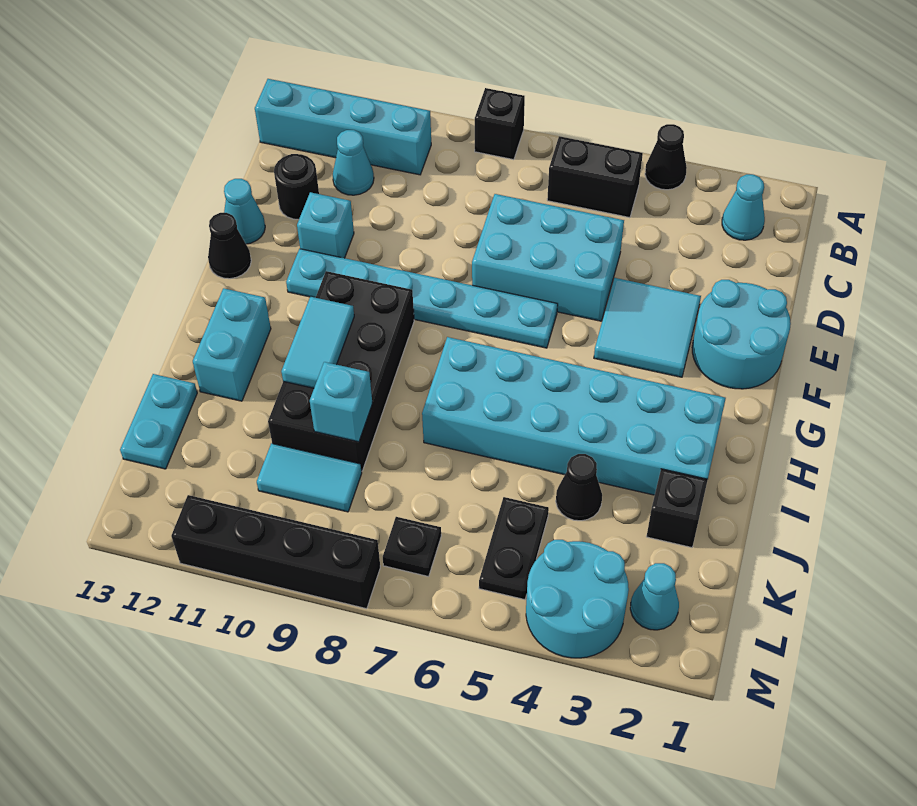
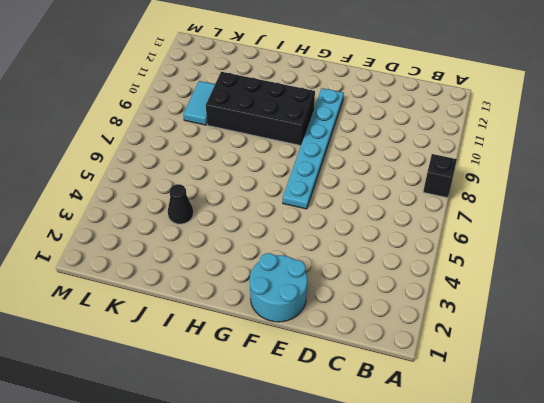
none -> black 1x1 cone [645,124,687,190]
none -> cyan 1x1 cone [722,174,765,240]
none -> black 1x2 brick [547,136,643,218]

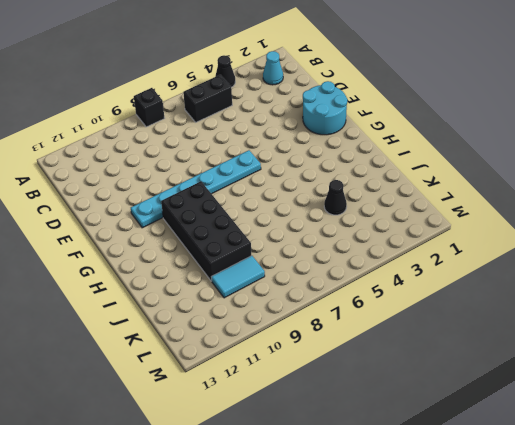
none -> cyan 1x4 brick [255,79,431,175]
none -> cyan 1x1 cone [333,130,374,195]
none -> cyan 2x3 brick [472,194,624,321]

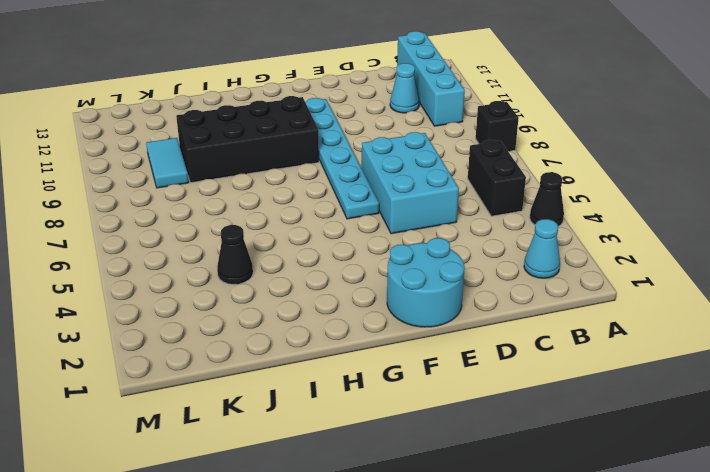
none -> black 1x1 round brick [274,154,319,220]
none -> cyan 2x2 tile [594,278,701,377]
none -> cyan 1x1 brick [297,192,354,258]

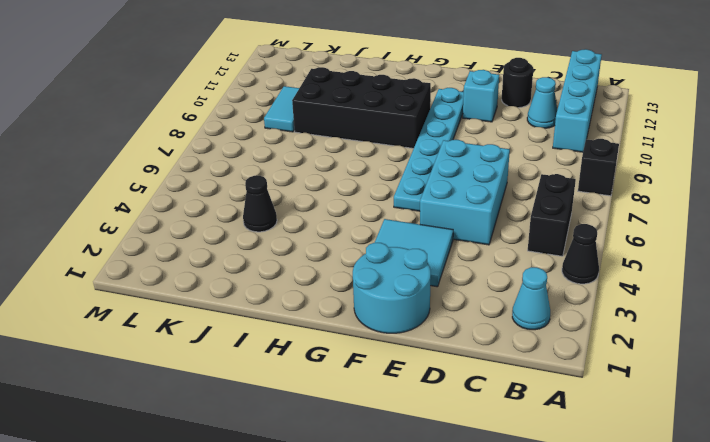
none -> cyan 1x1 cone [224,179,265,244]
none -> black 1x1 cone [208,213,251,279]
none -> cyan 2x6 brick [422,337,726,495]

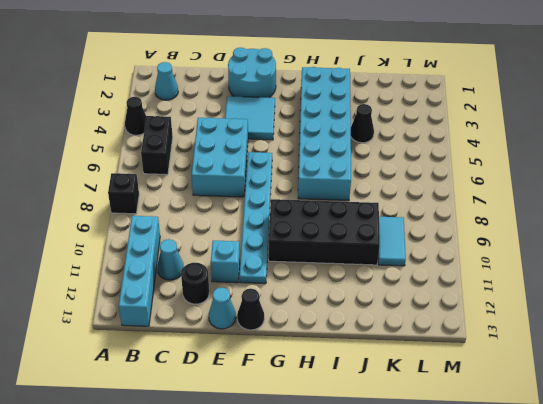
none -> cyan 1x2 brick [193,288,271,401]
none -> black 1x1 brick [647,469,708,547]
none -> cyan 1x2 plate [120,374,197,469]

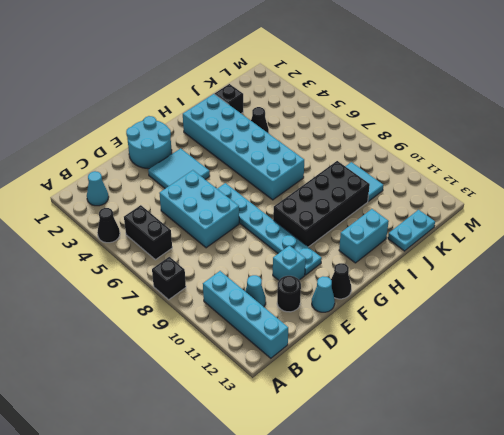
none -> black 1x2 plate [479,497,549,600]
none -> cyan 1x1 cone [630,563,679,630]
none -> cyan 2x2 round brick [526,540,629,658]

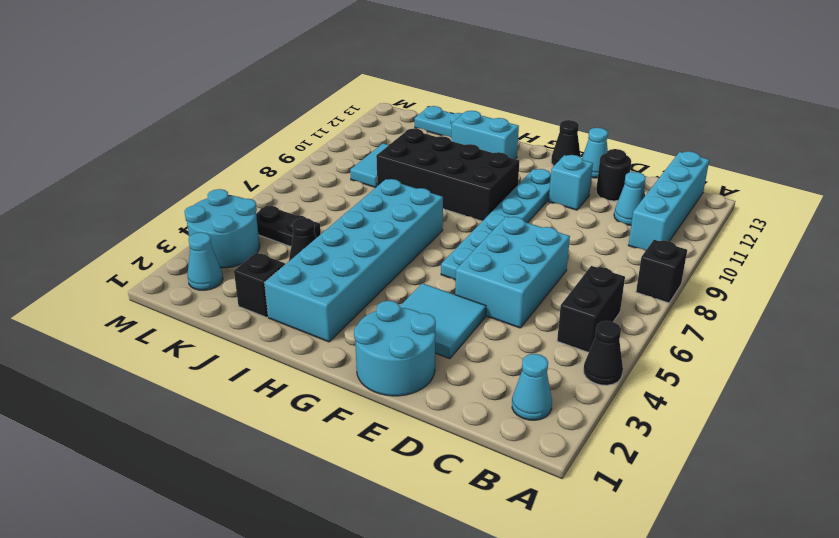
none -> black 1x1 plate [383,517,441,577]
none -> black 1x4 brick [171,495,380,609]
none -> cyan 1x2 tile [281,297,354,388]

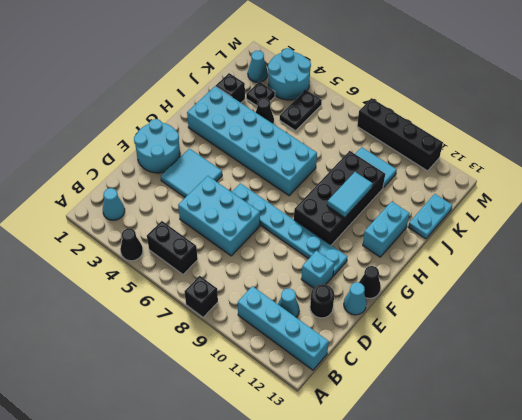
black 1x1 plate [246,82,275,105] -> black 1x1 plate moved to [383,517,441,577]
none -> cyan 1x1 brick [310,362,372,442]

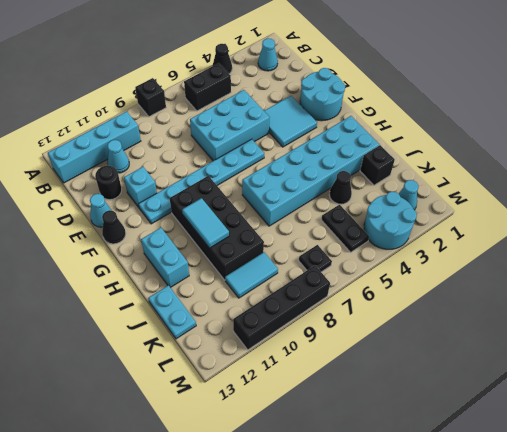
none -> cyan 1x1 brick [310,362,372,442]

